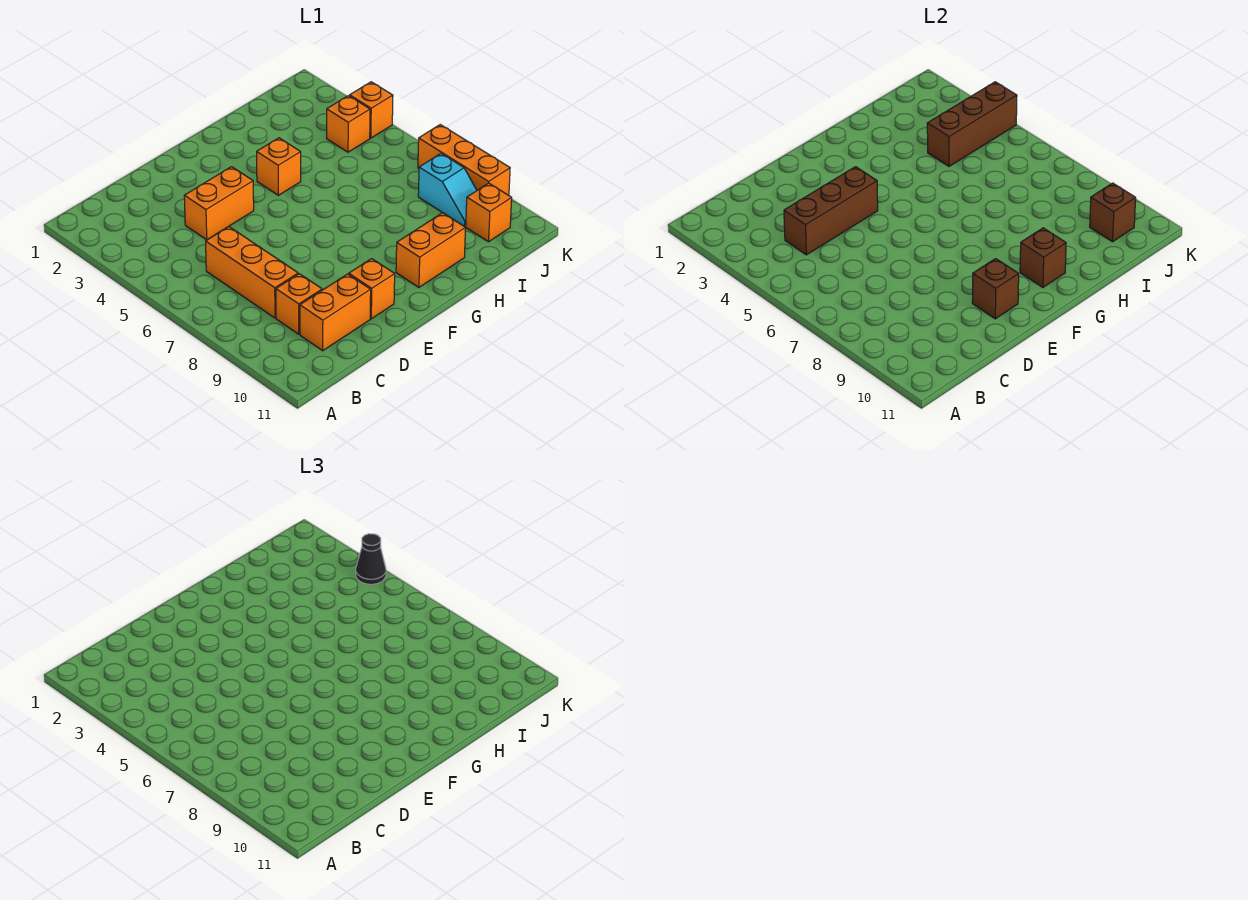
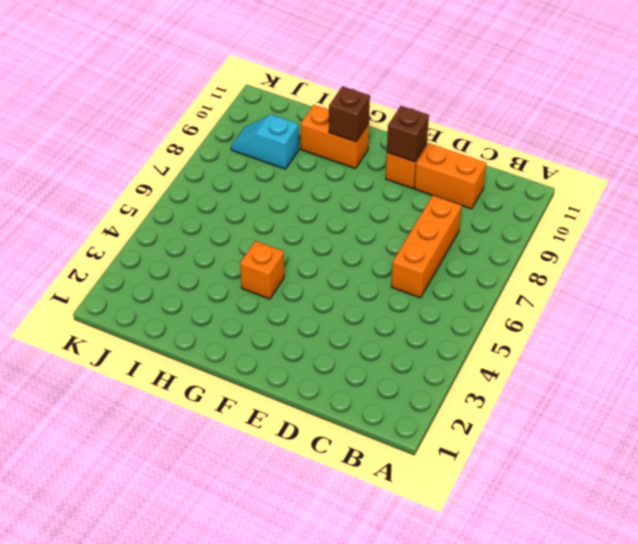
cyan 1x2 slope [231,115,299,169] -> cyan 1x2 slope turned to [418,154,477,227]
none -> orange 1x1 brick [276,274,322,334]
none -> orange 1x2 brick [184,167,254,240]
none -> orange 1x1 brick [327,96,370,152]

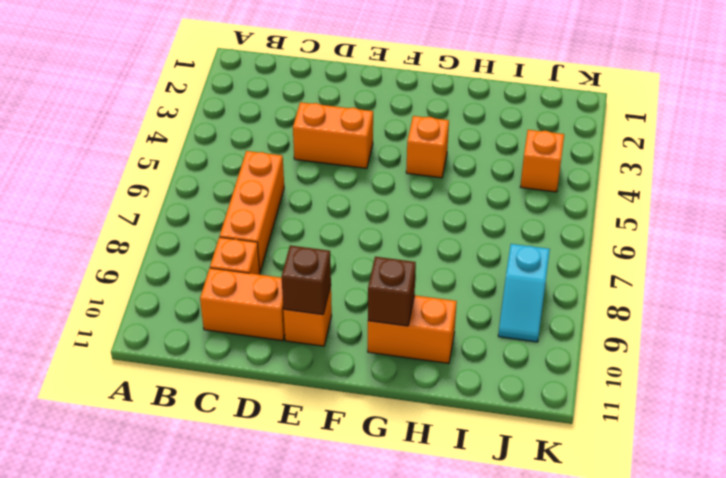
none -> orange 1x1 brick [466,183,512,242]
none -> orange 1x1 brick [350,82,393,138]
none -> orange 1x3 brick [418,125,510,195]

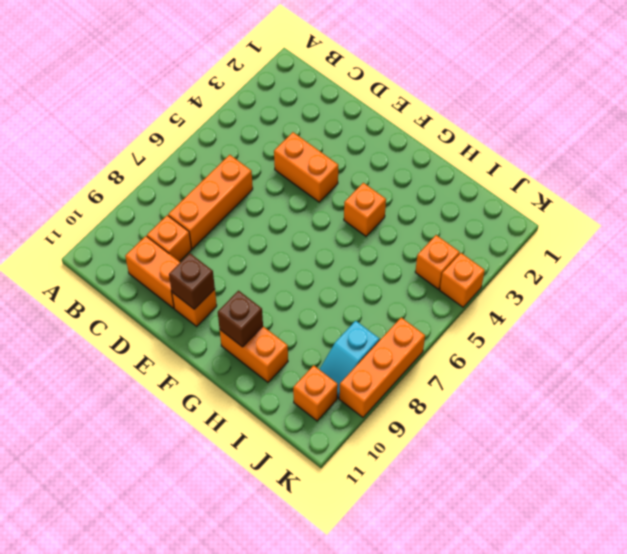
none -> brown 1x3 brick [784,167,878,255]
none -> brown 1x3 brick [927,82,1017,166]
none -> brown 1x1 brick [1090,183,1136,242]

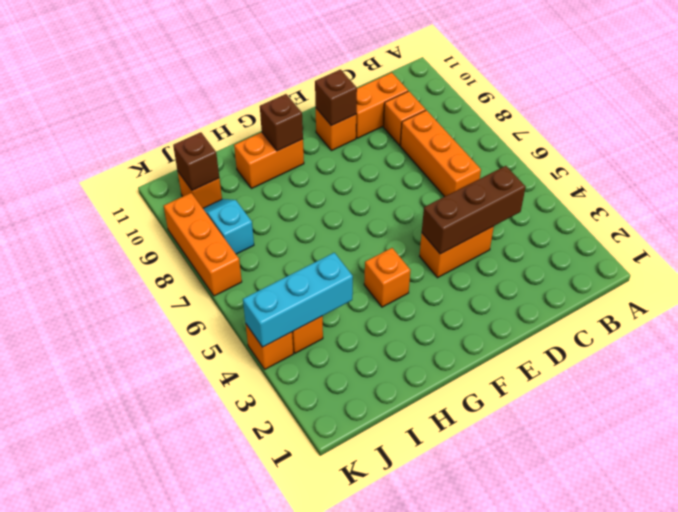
cyan 1x3 brick [243,253,353,347] -> brown 1x3 brick [927,82,1017,166]
none -> black 1x1 cone [356,534,386,584]

